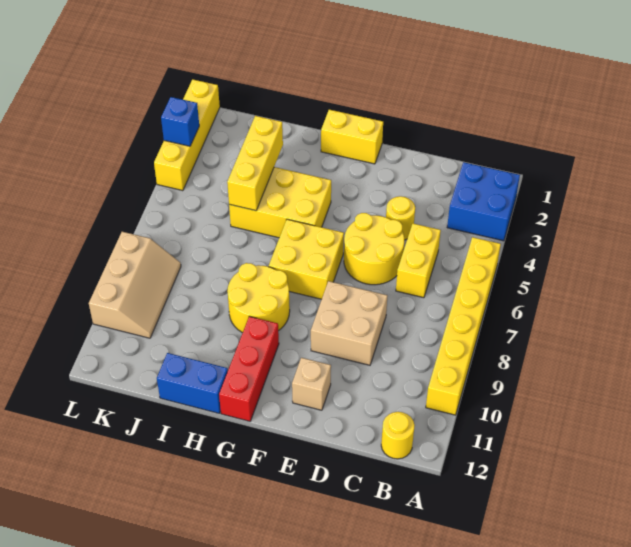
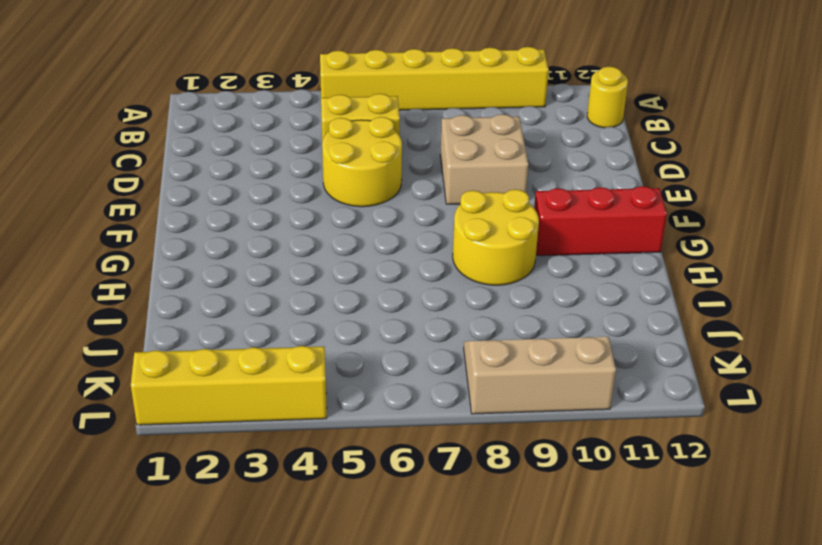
none -> blue 2x2 brick [447,162,520,241]
none -> yellow 1x1 round brick [386,196,415,240]
none -> tan 1x1 brick [292,358,331,410]

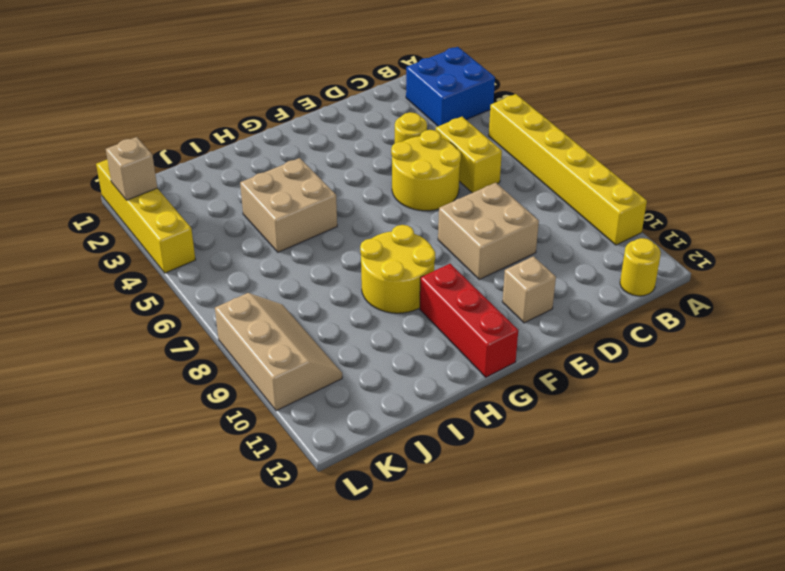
tan 2x2 brick [240,158,337,252] -> yellow 2x3 brick [229,167,331,238]
tan 1x1 brick [106,137,157,200] -> none
none -> yellow 1x2 brick [321,110,383,164]
none -> yellow 2x2 brick [269,219,344,299]
none -> blue 1x2 brick [157,353,228,413]

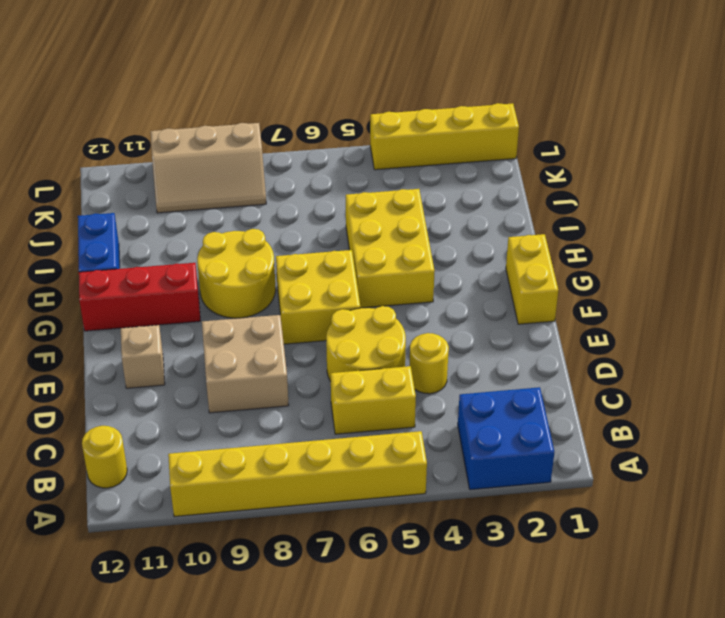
none -> yellow 1x3 brick [227,116,283,211]
none -> blue 1x1 brick [161,97,199,146]

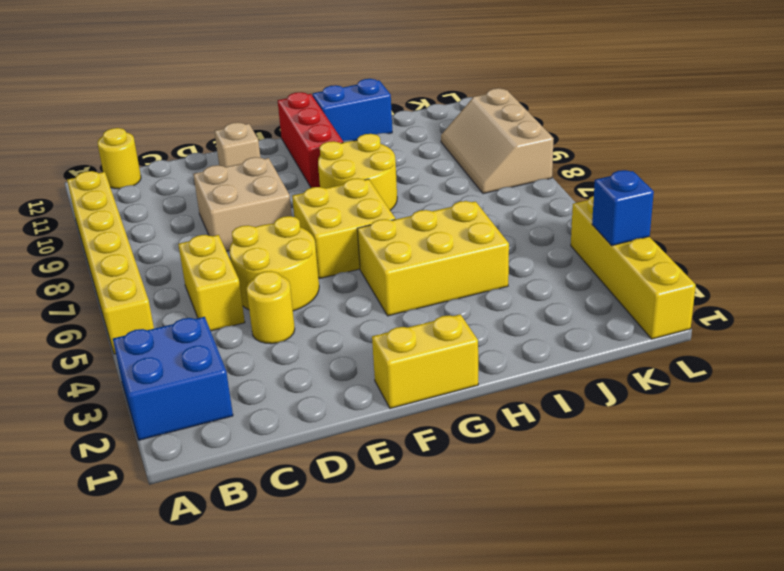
none -> yellow 1x3 brick [227,116,283,211]

